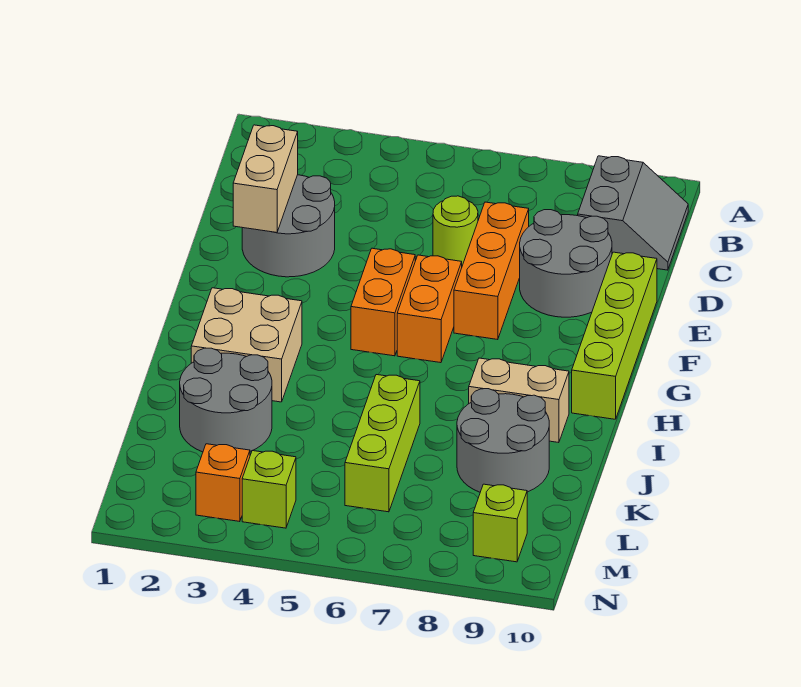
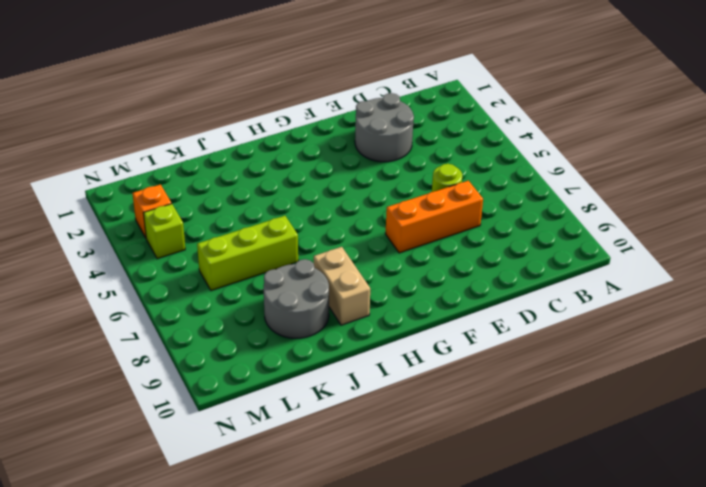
none -> grey 2x2 slope [578,156,688,270]
none -> grey 2x2 round brick [520,210,612,317]
none -> lime 1x4 brick [572,252,657,419]

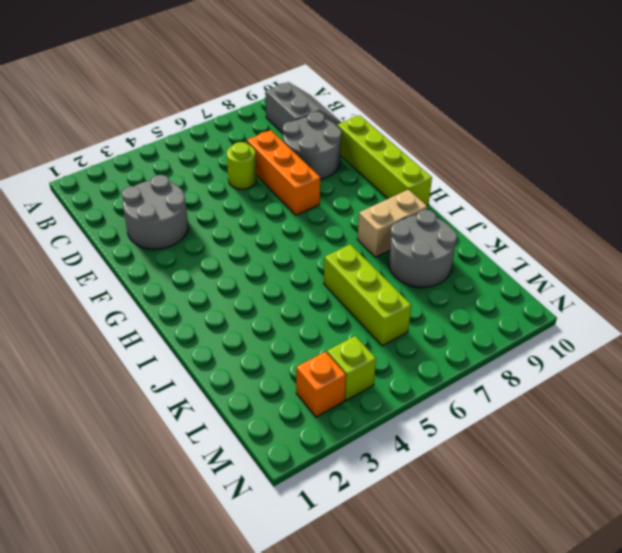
none -> orange 1x2 brick [351,248,415,356]
none -> orange 1x2 brick [397,255,462,363]
none -> tan 2x2 brick [191,288,302,402]

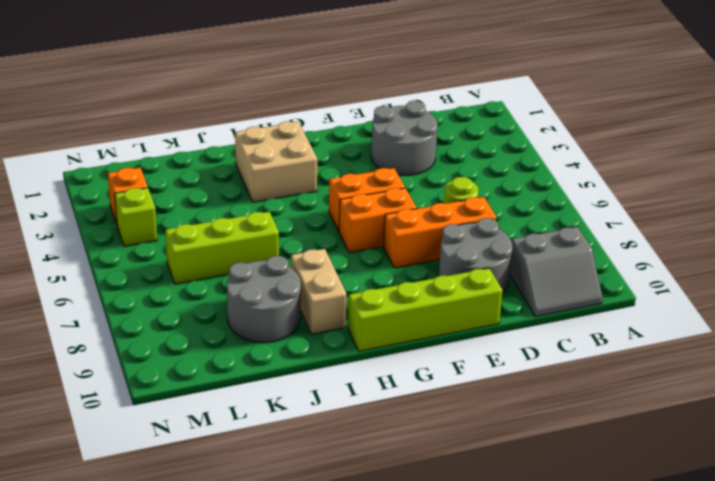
none -> grey 2x2 round brick [180,348,272,452]
none -> lime 1x1 brick [473,484,527,562]
none -> tan 1x2 brick [233,125,298,233]

